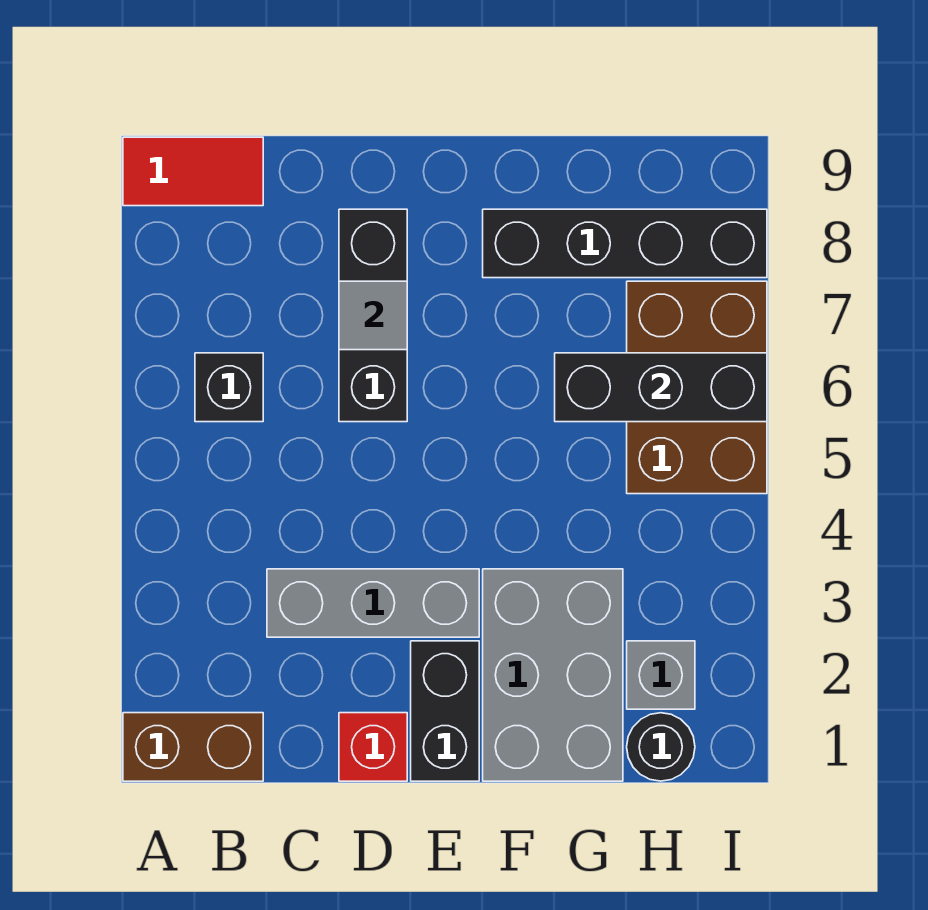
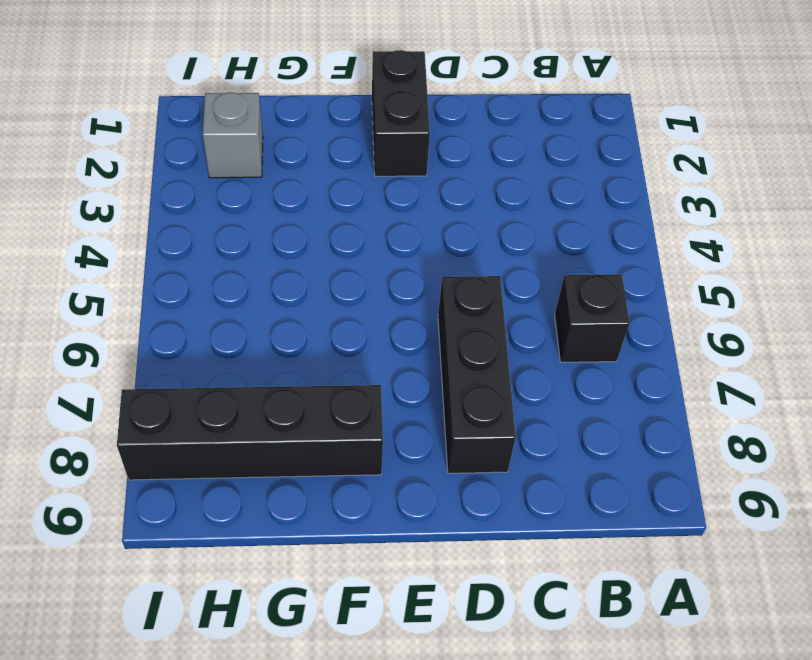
none -> brown 1x2 brick [123,713,263,781]
none -> red 1x2 tile [123,137,263,206]
none -> grey 1x3 brick [267,569,479,637]

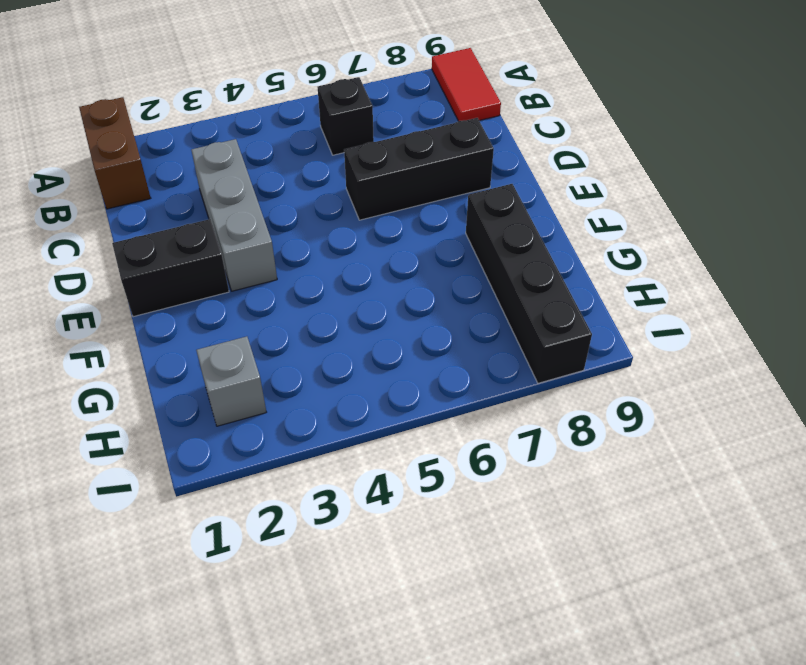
none -> red 1x1 brick [339,713,407,781]
none -> grey 2x3 brick [483,569,623,781]
none -> black 1x1 round brick [627,713,695,781]

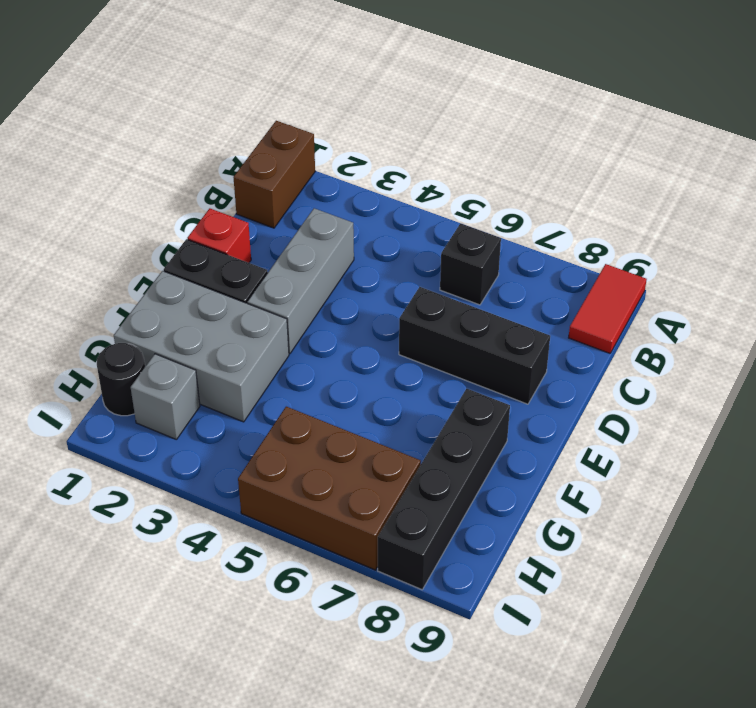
none -> grey 1x1 tile [339,281,407,350]
none -> black 1x3 brick [555,353,767,422]

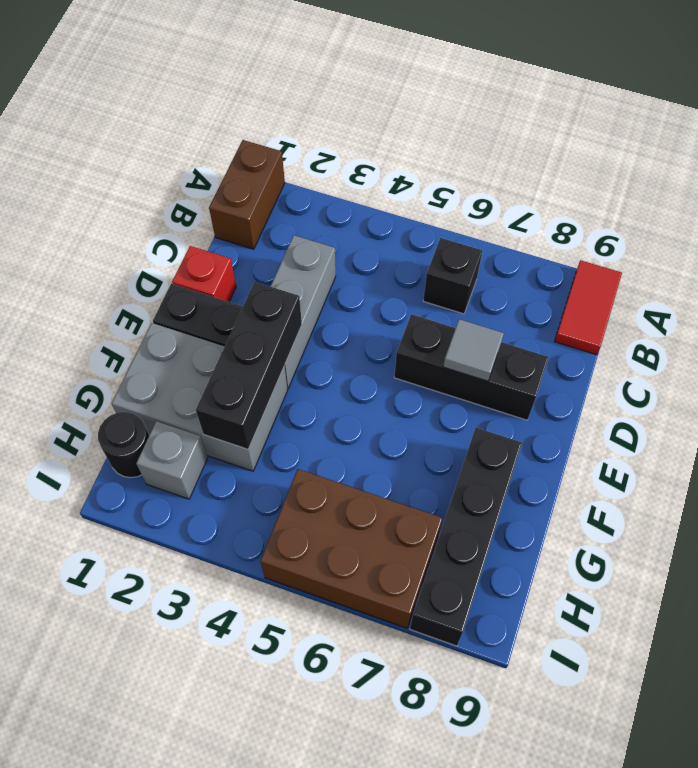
black 1x3 brick [196,282,302,449] -> black 1x3 brick moved to [555,353,767,422]

